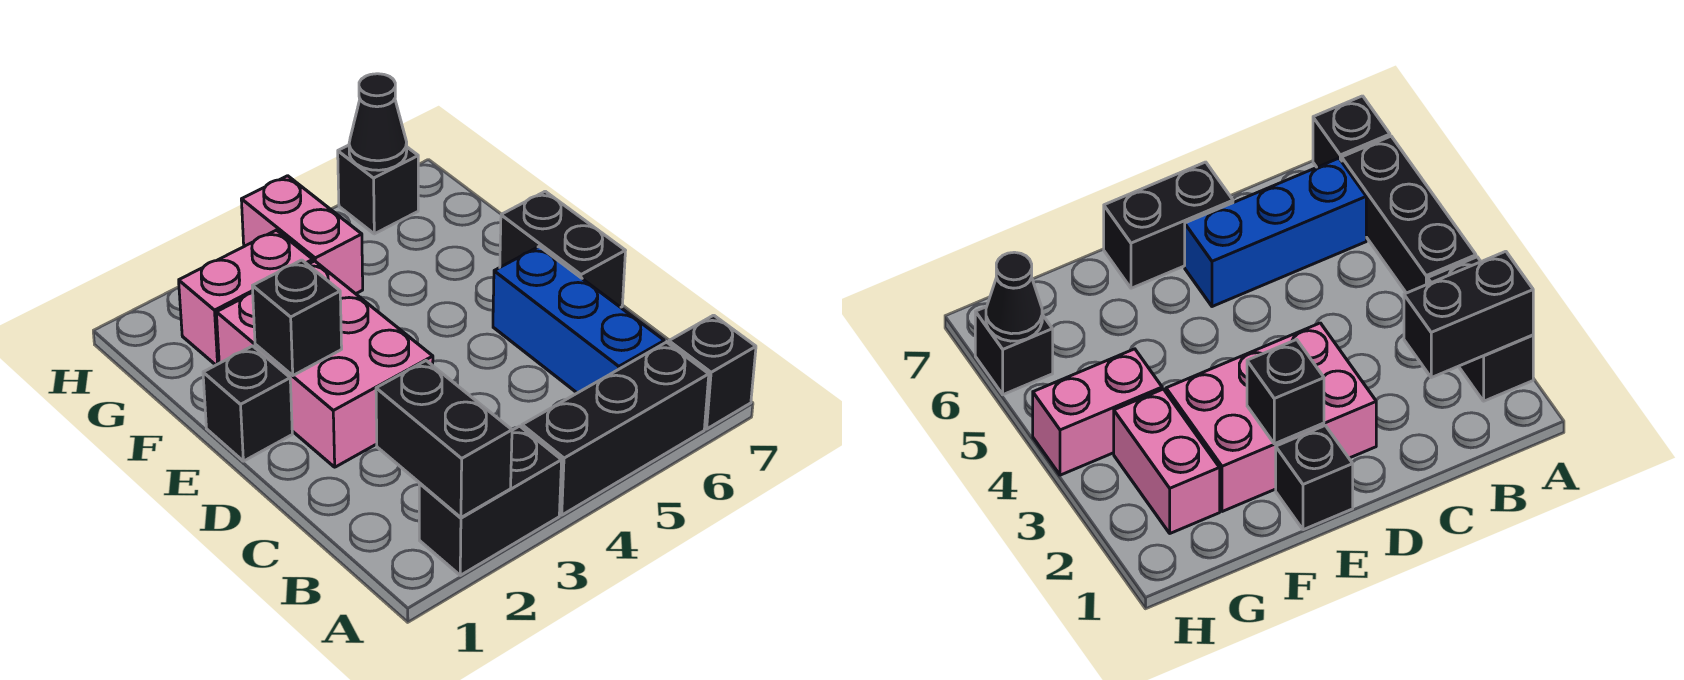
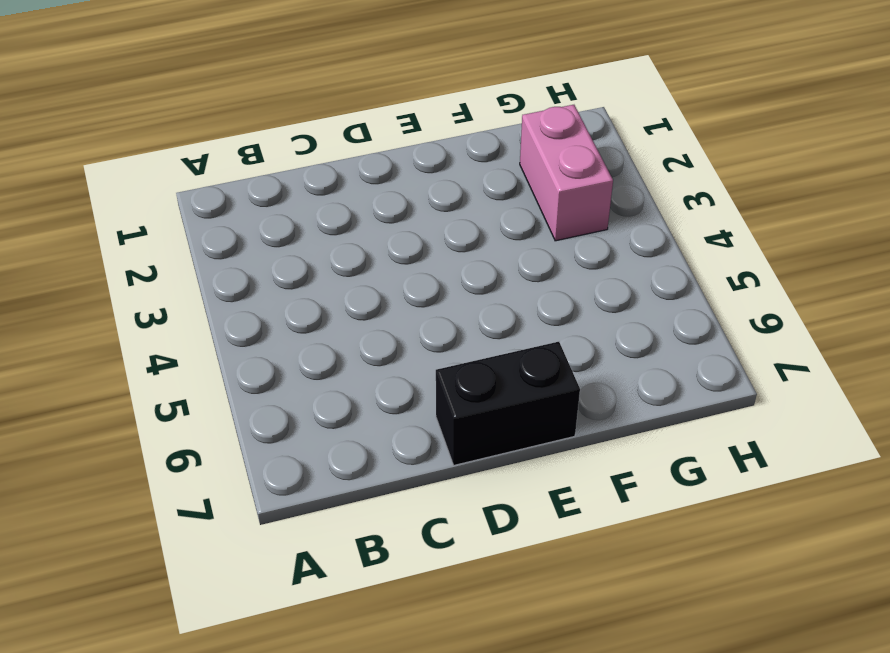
none -> black 1x2 brick [419,426,562,575]
none -> black 1x3 brick [522,342,709,515]
none -> black 1x1 brick [669,315,756,429]

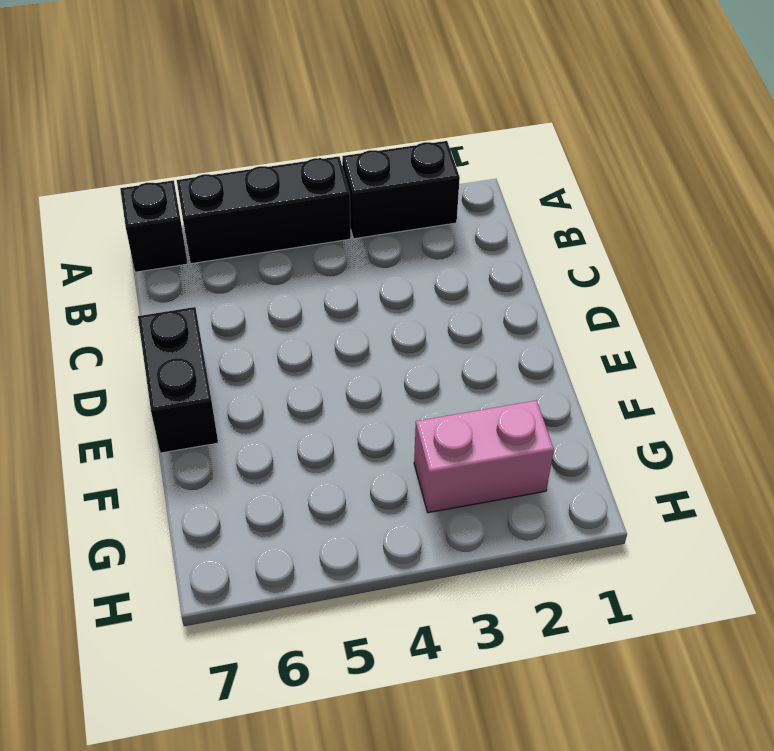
none -> blue 1x3 brick [493,247,664,393]
none -> pink 2x3 brick [216,261,433,467]
none -> black 1x1 brick [203,346,292,461]

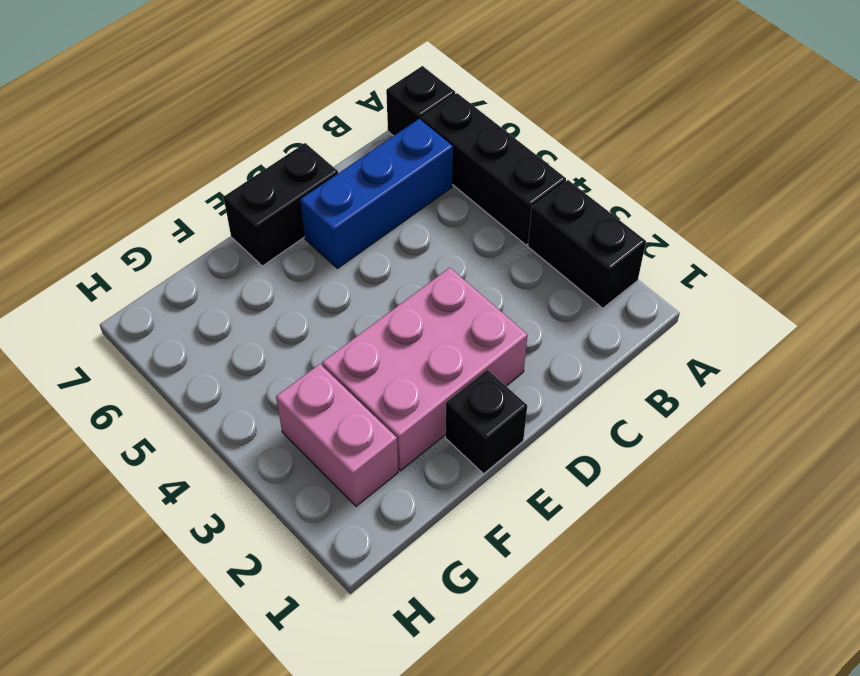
none -> pink 1x2 brick [241,176,363,294]
none -> black 1x1 brick [338,145,418,234]
none -> black 1x2 brick [376,361,512,518]

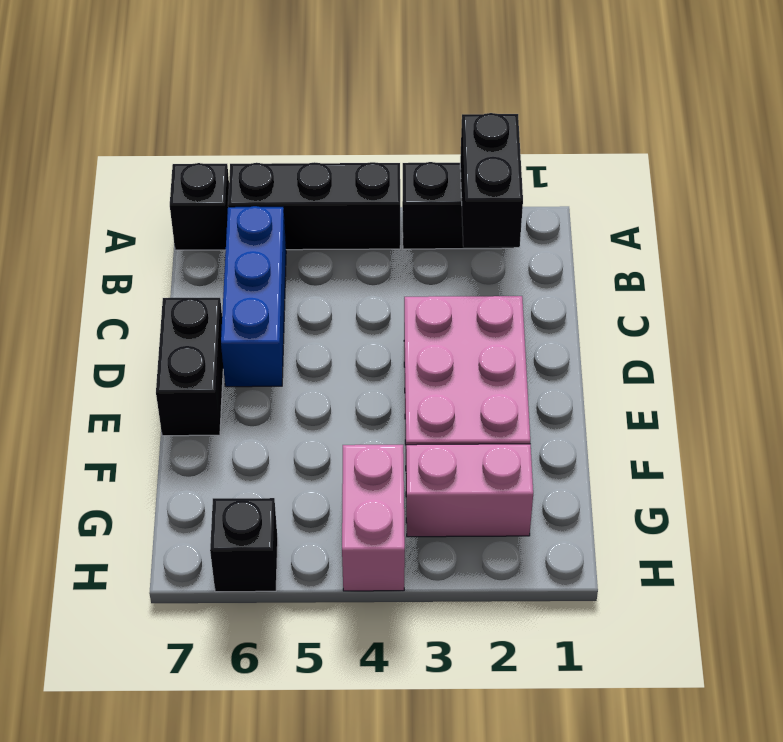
none -> black 1x1 brick [203,346,292,461]
none -> black 1x1 brick [252,260,342,375]
none -> black 1x1 cone [349,74,407,170]

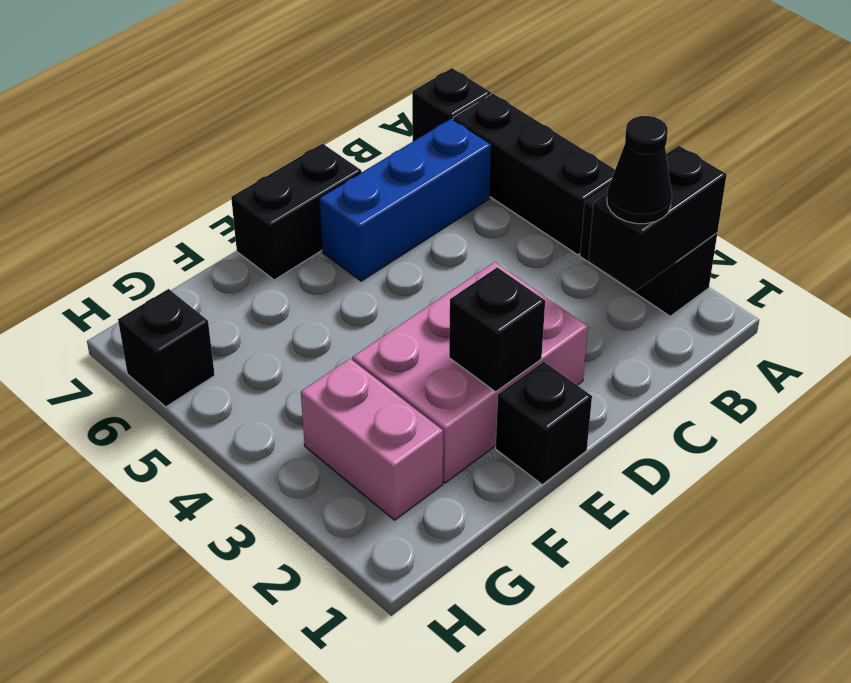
black 1x1 cone [607,116,672,224] -> black 1x1 cone moved to [349,74,407,170]
none -> pink 1x2 brick [241,176,363,294]

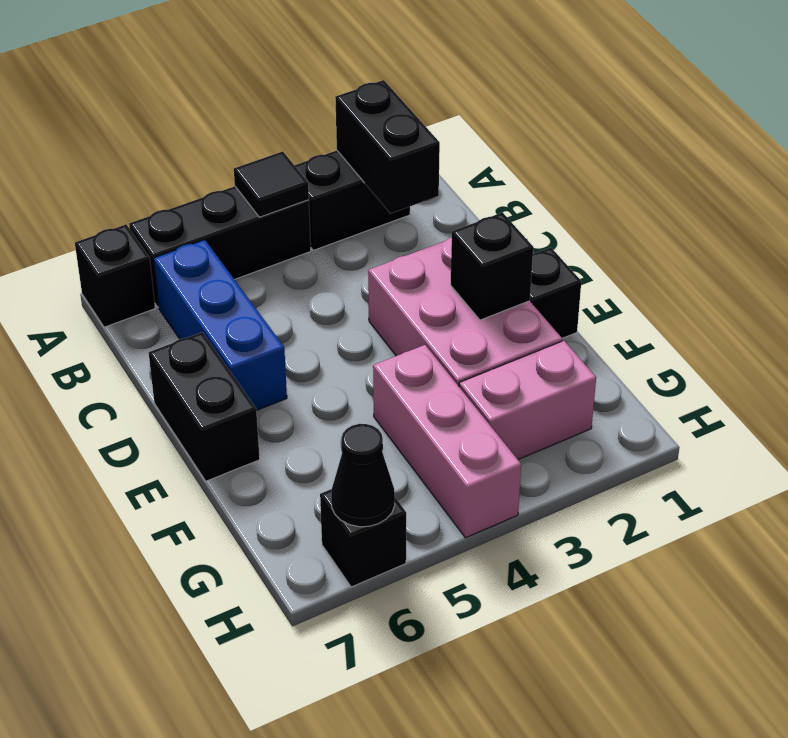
black 1x1 tile [234,151,309,217] -> none
pink 1x3 brick [373,345,521,538] -> pink 1x2 brick [241,176,363,294]

